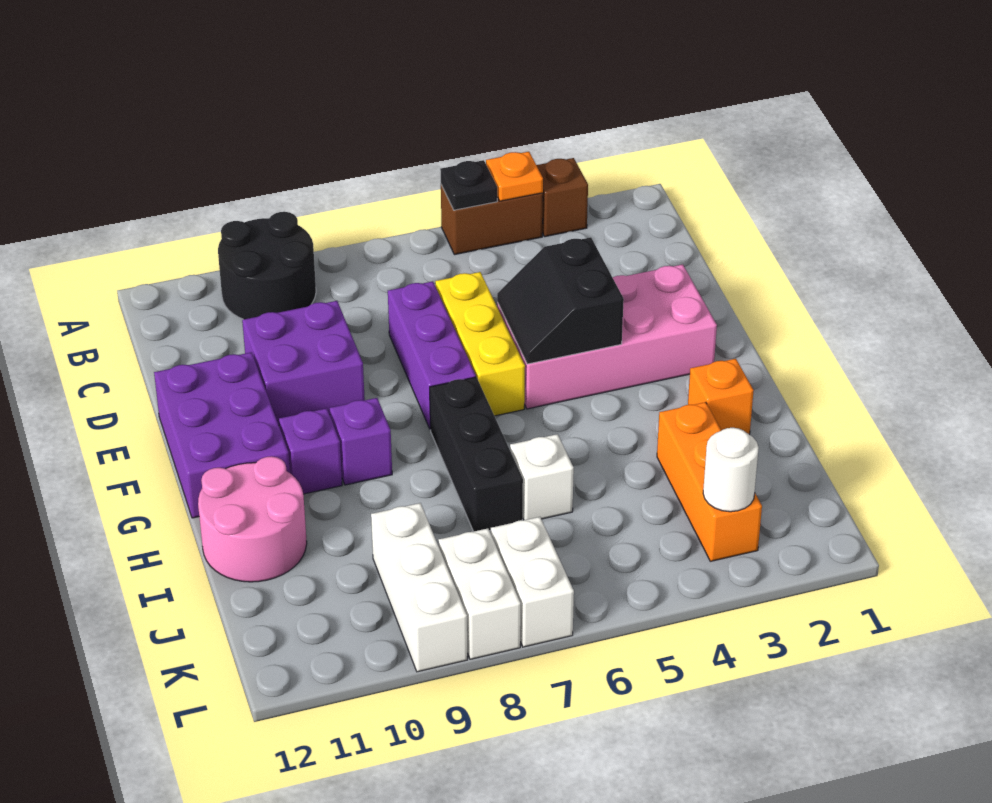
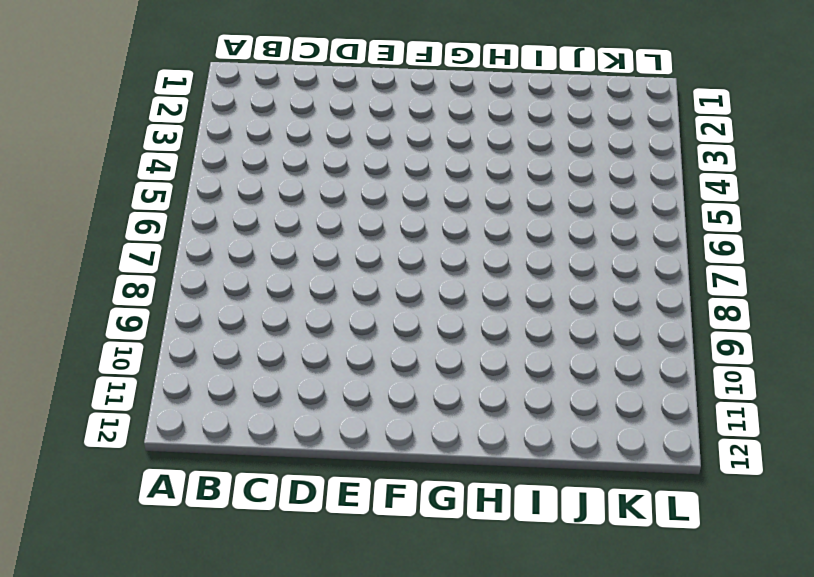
none -> brown 1x1 brick [537,158,588,237]
none -> brown 1x2 brick [441,185,543,255]
none -> black 2x2 round brick [218,212,316,319]

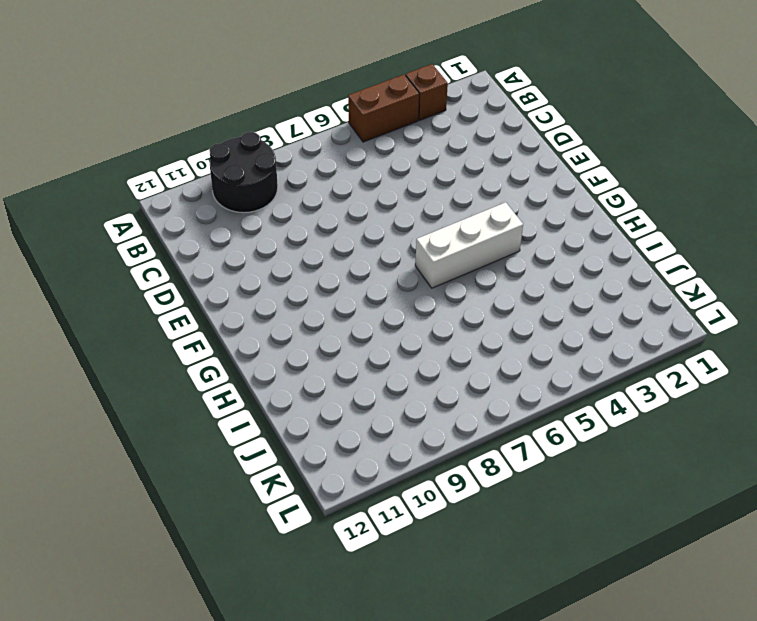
white 1x3 brick [415,202,523,288] -> white 1x3 brick turned to [371,503,467,672]
none -> yellow 1x3 brick [435,272,525,416]
none -> purple 1x3 brick [388,281,476,429]
none -> purple 2x2 brick [242,301,365,425]

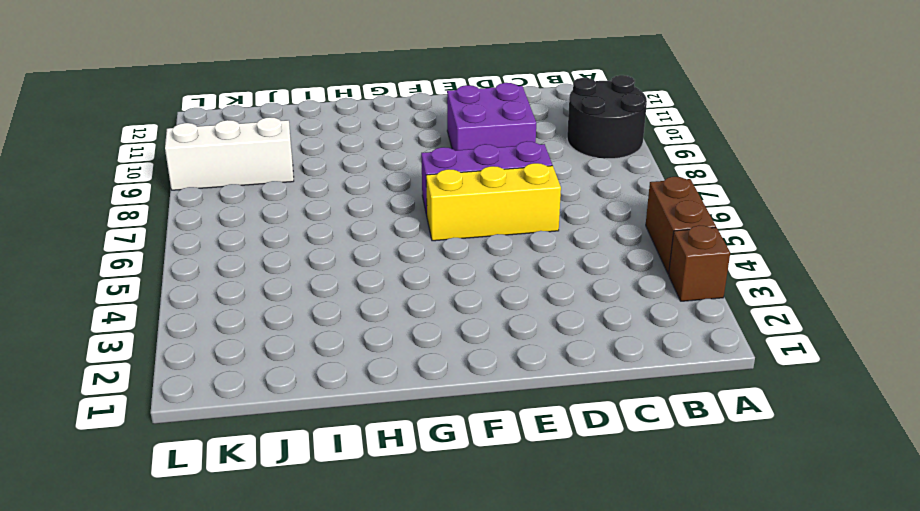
none -> pink 2x4 brick [497,264,717,409]
none -> purple 2x3 brick [154,352,290,518]
none -> black 1x3 brick [430,377,523,532]

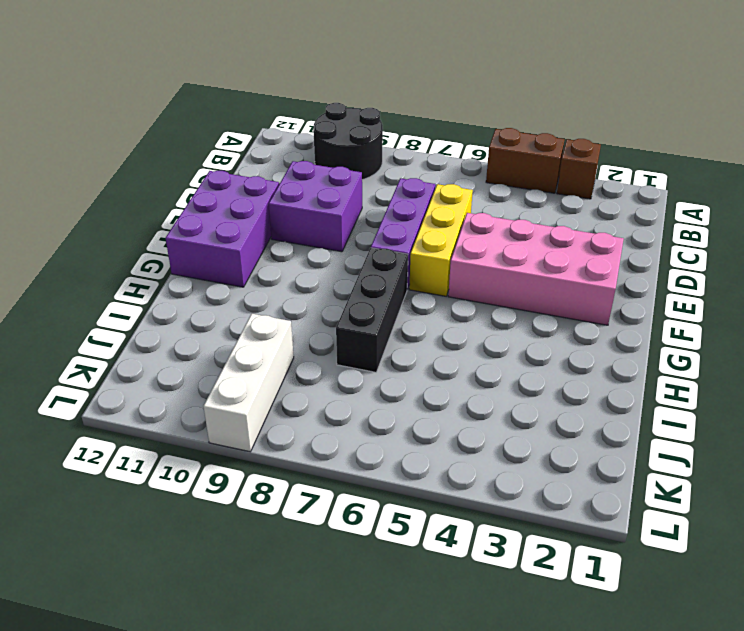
none -> purple 1x1 brick [330,398,392,485]
none -> purple 1x1 brick [279,408,342,494]
none -> orange 1x1 brick [688,359,754,435]

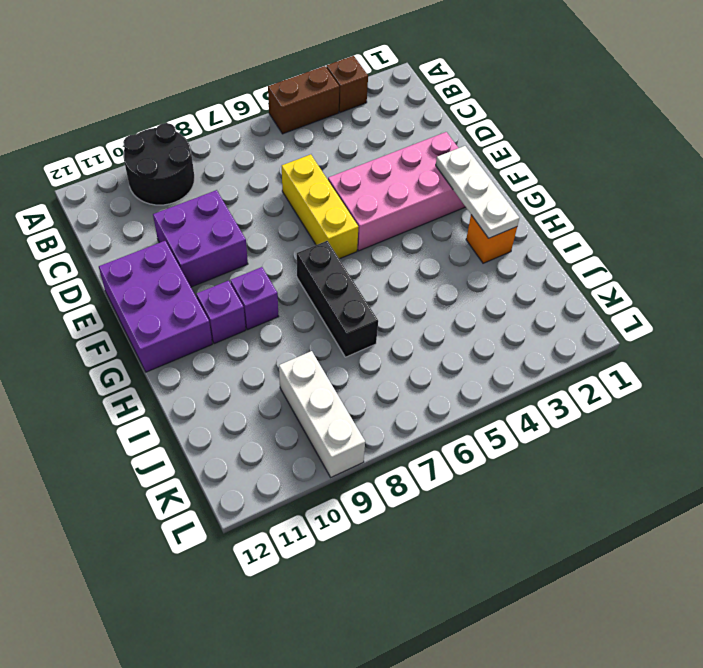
white 1x3 plate [436,146,519,238] -> none
none -> purple 1x3 brick [388,281,476,429]
none -> pink 2x2 round brick [198,456,307,582]
none -> orange 1x3 brick [657,402,762,561]

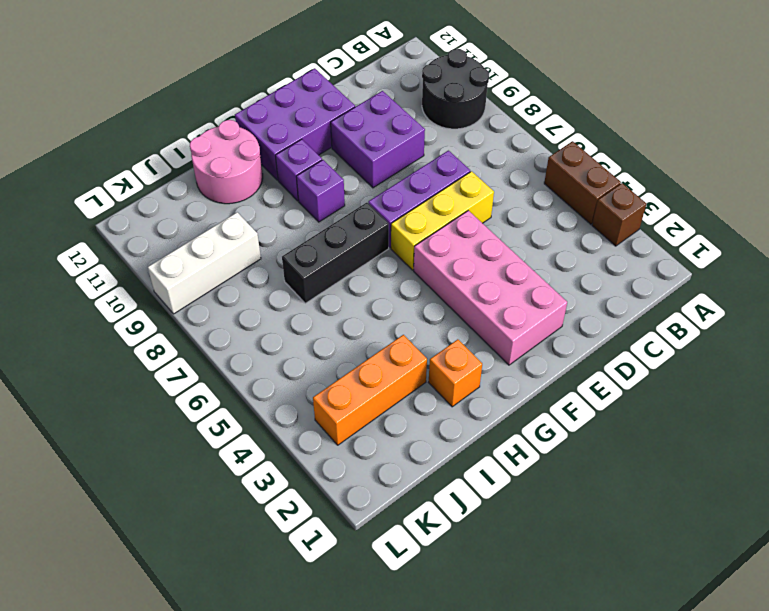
none -> white 1x1 brick [510,434,574,520]
none -> white 1x2 brick [491,517,574,647]
none -> white 1x2 brick [438,528,521,659]

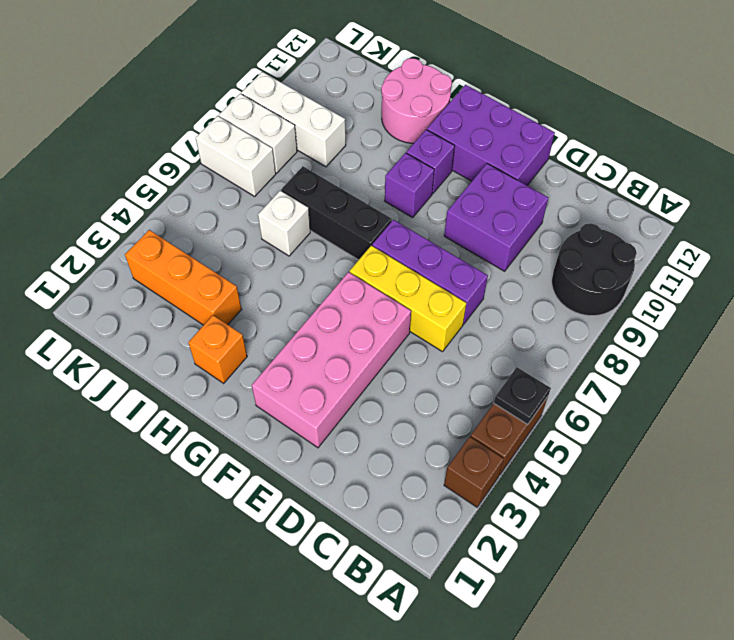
none -> orange 1x1 plate [486,152,543,201]
none -> black 2x2 slope [497,237,624,364]
none -> white 1x1 round brick [703,428,759,512]

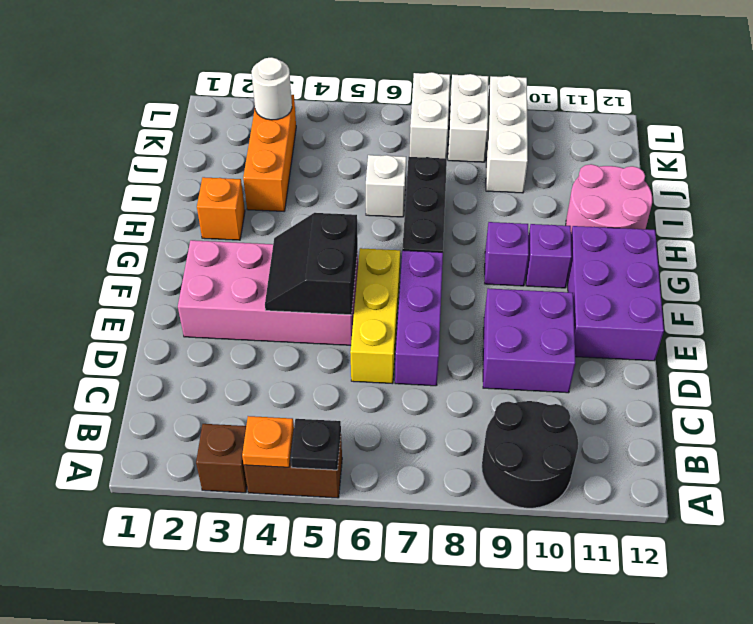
black 2x2 slope [265,213,358,315] -> black 2x2 slope turned to [497,237,624,364]

